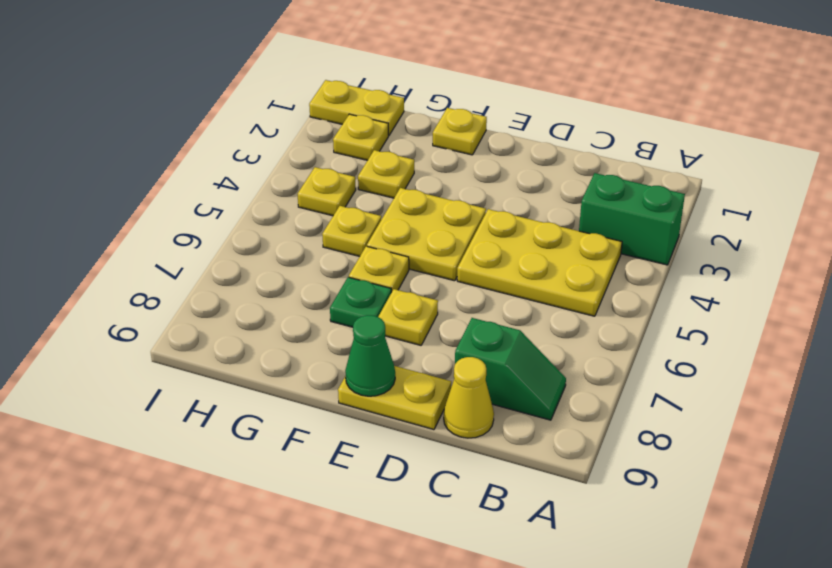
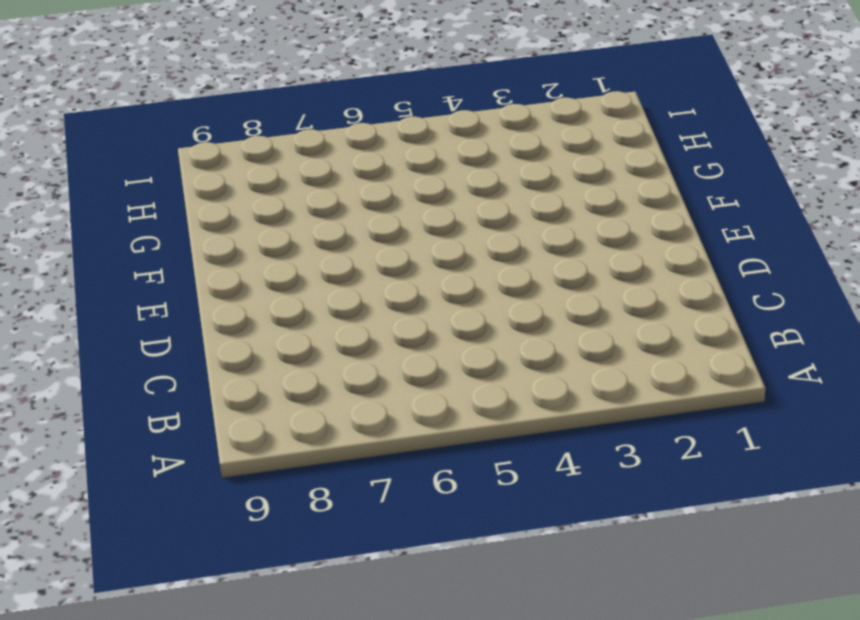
none -> green 1x2 brick [579,173,685,265]
none -> yellow 2x3 plate [457,209,622,316]
none -> green 1x2 slope [455,318,566,420]

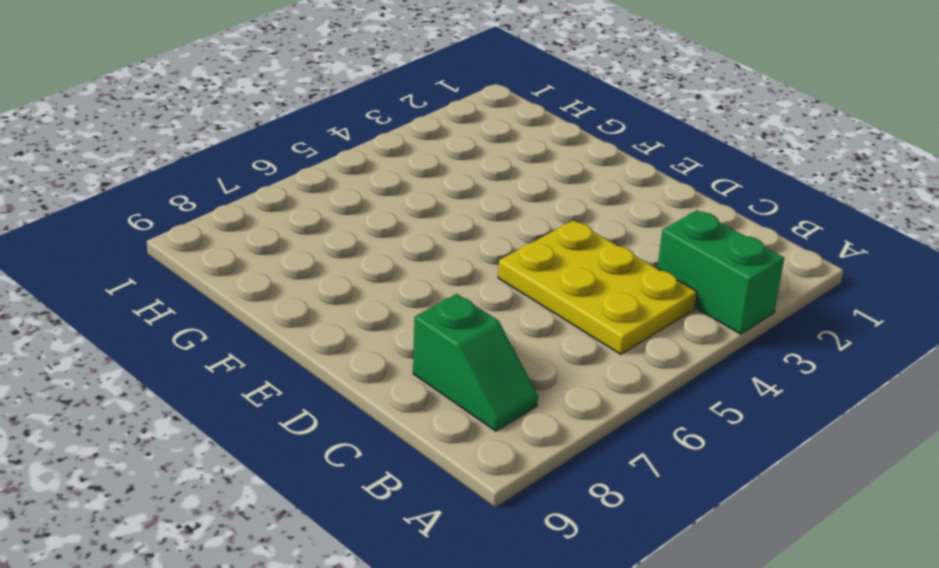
none -> yellow 1x1 cone [444,357,494,438]
none -> yellow 1x2 plate [338,366,451,430]
none -> yellow 2x2 plate [367,188,486,281]

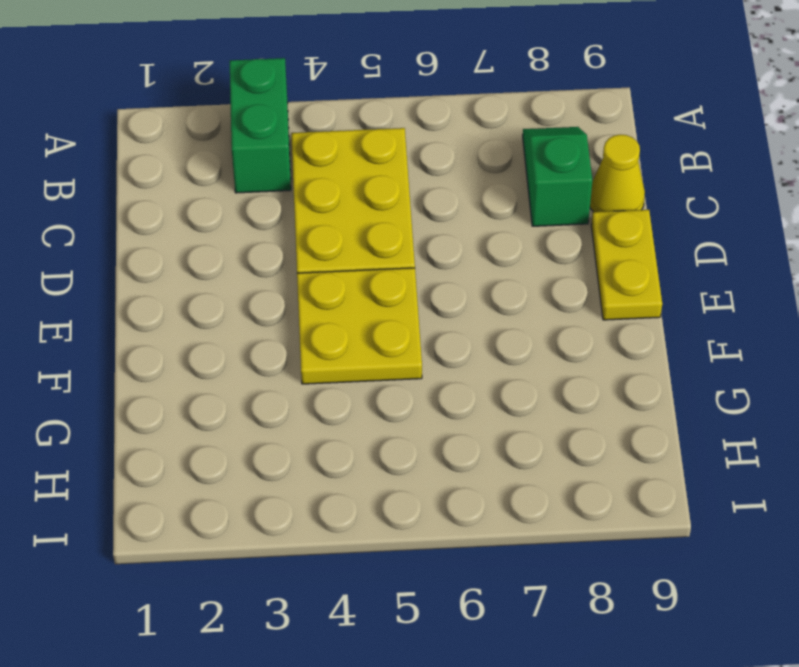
none -> yellow 1x1 plate [378,289,438,345]
none -> yellow 1x1 plate [433,108,487,155]
none -> yellow 1x1 plate [349,246,409,293]

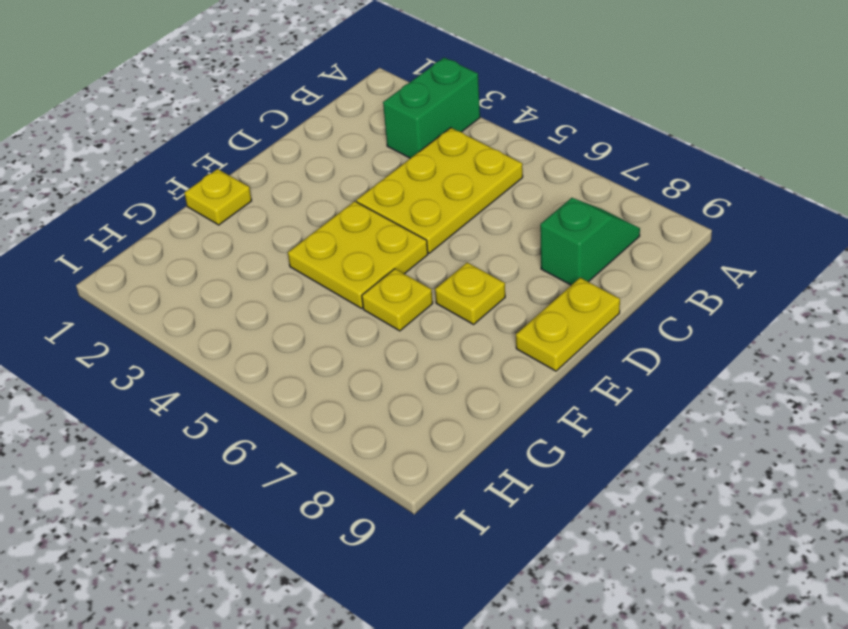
none -> yellow 1x1 cone [444,357,494,438]
none -> green 1x1 plate [330,277,391,327]
none -> yellow 1x1 plate [358,150,414,198]

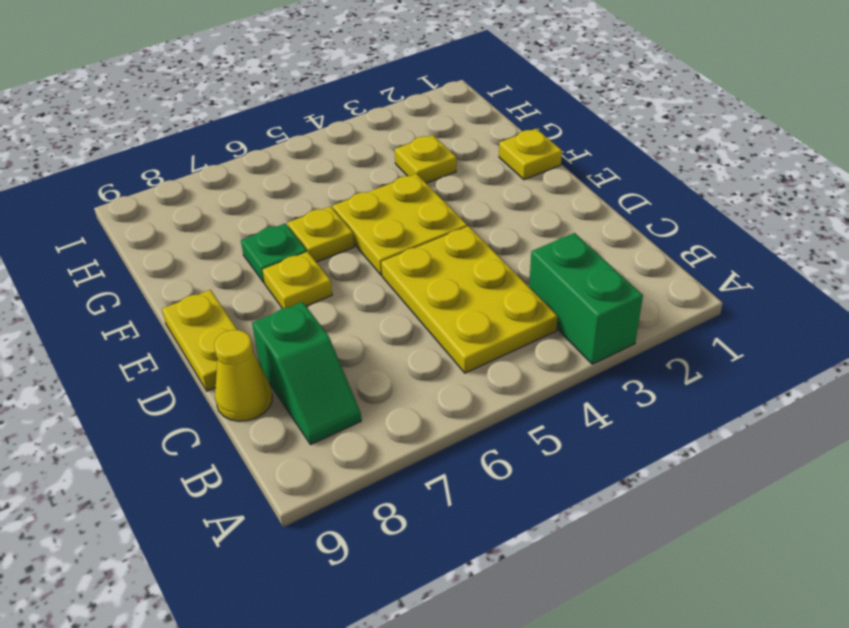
none -> yellow 1x1 plate [322,206,381,256]
none -> yellow 1x2 plate [309,80,404,135]
none -> yellow 1x1 plate [333,114,389,160]

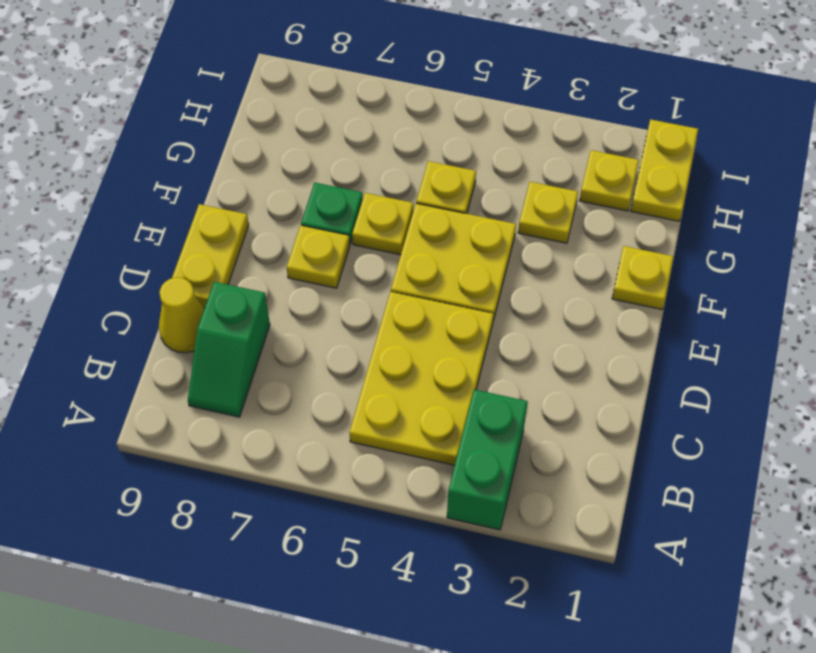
none -> yellow 1x1 plate [298,167,356,216]
none -> green 1x1 cone [345,315,395,396]

